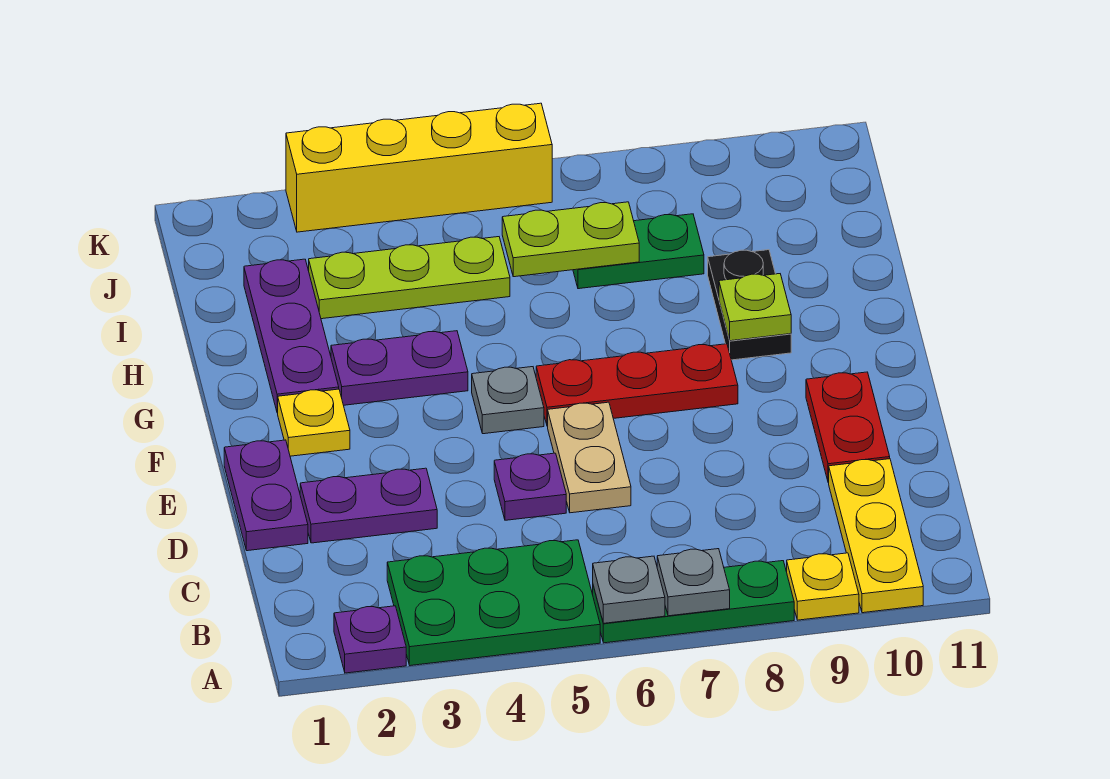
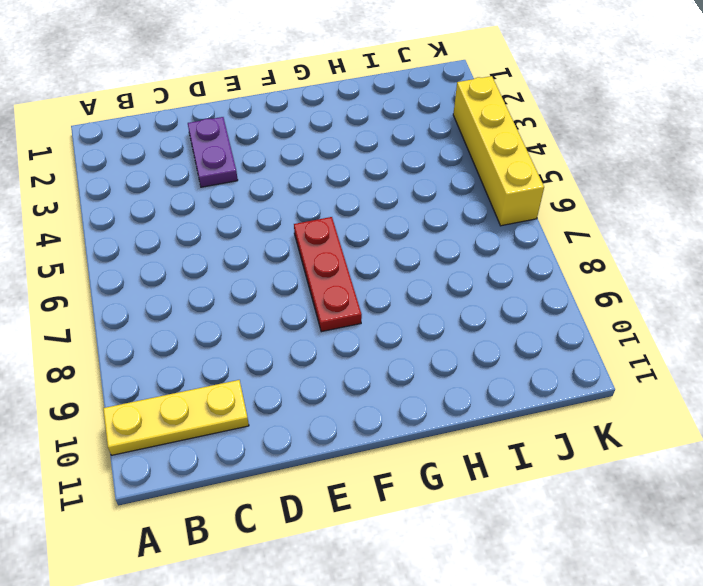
none -> purple 1x1 plate [334,606,406,673]
none -> green 2x3 plate [387,540,600,666]
none -> green 1x3 plate [593,561,794,643]

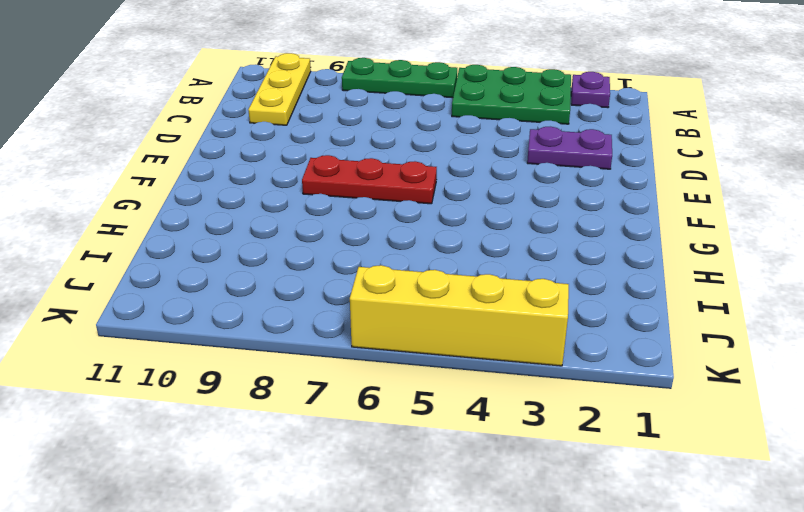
none -> yellow 1x1 plate [787,553,859,620]
none -> purple 1x2 plate [224,440,308,551]
none -> purple 1x1 plate [494,453,566,520]

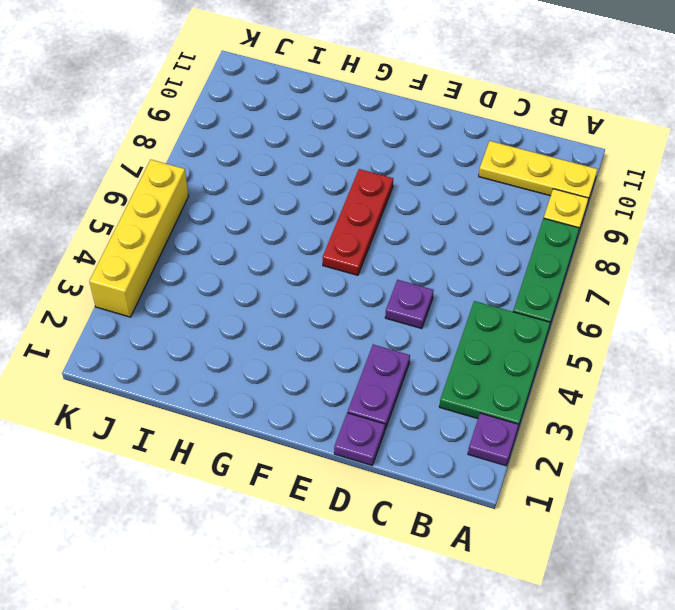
purple 1x1 plate [334,413,385,465] -> purple 1x2 plate [224,440,308,551]
none -> tan 1x2 plate [548,402,631,513]
none -> red 1x2 plate [806,372,890,483]
none -> yellow 1x1 plate [278,389,350,456]

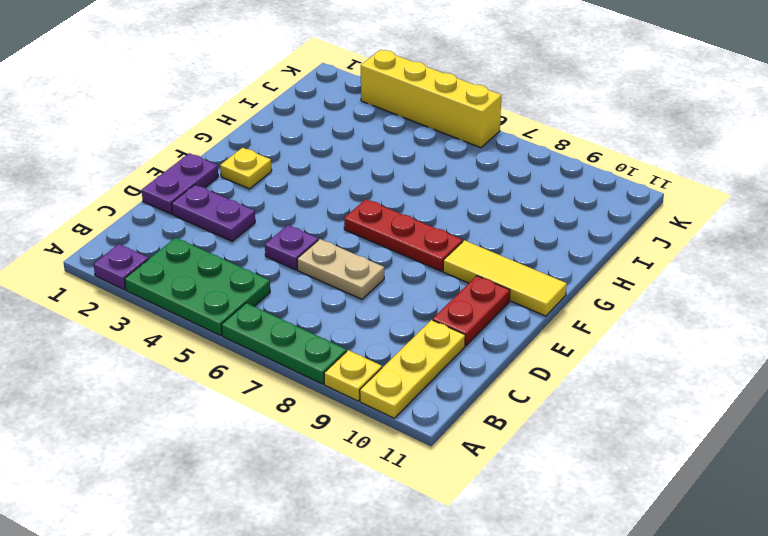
tan 1x2 plate [297,239,384,299] -> tan 1x2 plate turned to [548,402,631,513]
yellow 1x3 tile [443,240,567,316] -> none
none -> grey 1x1 plate [472,367,544,434]
none -> purple 1x3 plate [244,259,339,413]
none -> purple 1x2 plate [331,331,468,405]

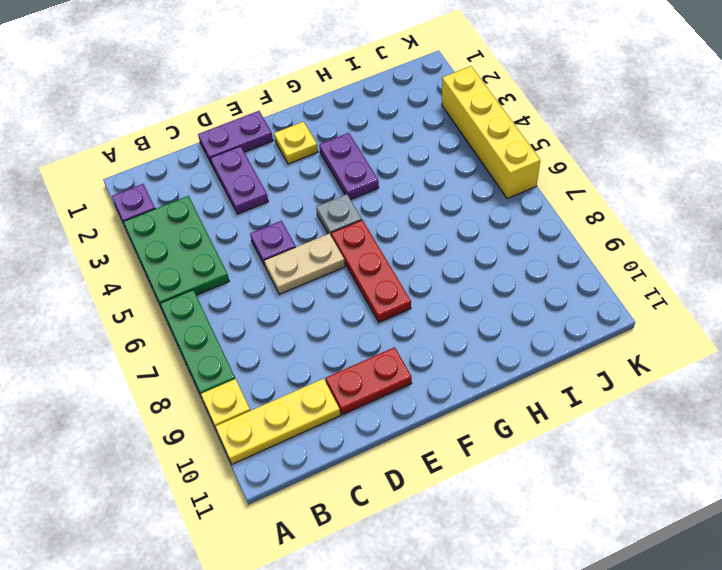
none -> purple 1x3 plate [244,259,339,413]
none -> black 1x2 plate [708,250,791,360]
none -> lime 1x3 plate [309,237,510,319]

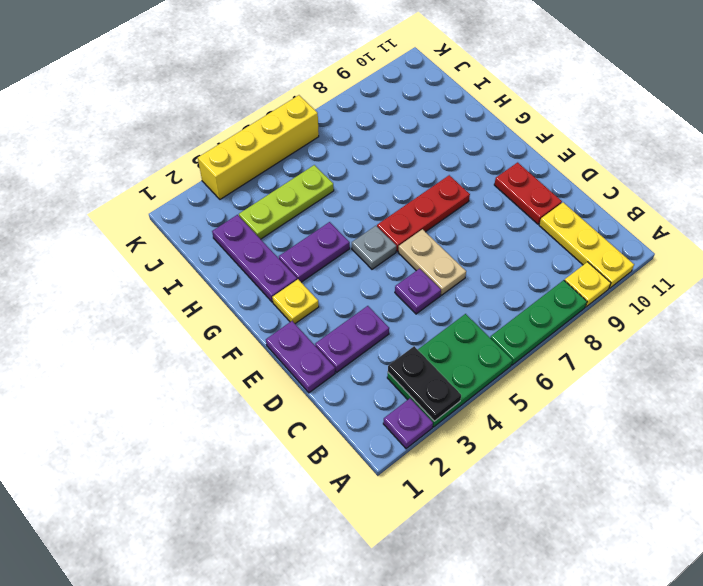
black 1x2 plate [388,346,461,421] -> black 1x2 plate moved to [708,250,791,360]
none -> green 1x2 plate [573,214,704,289]
none -> grey 1x1 plate [593,556,665,623]
none -> grey 1x1 plate [657,549,730,616]

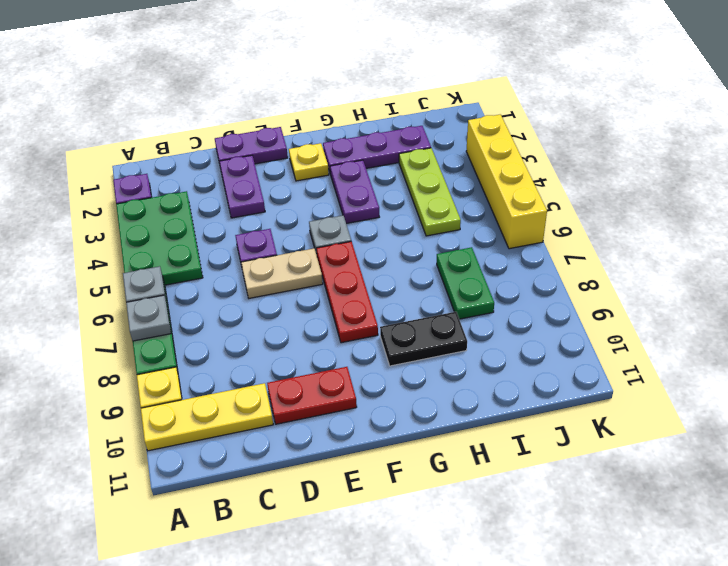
none -> lime 1x1 plate [719,274,791,341]
none -> lime 1x2 plate [502,202,639,277]

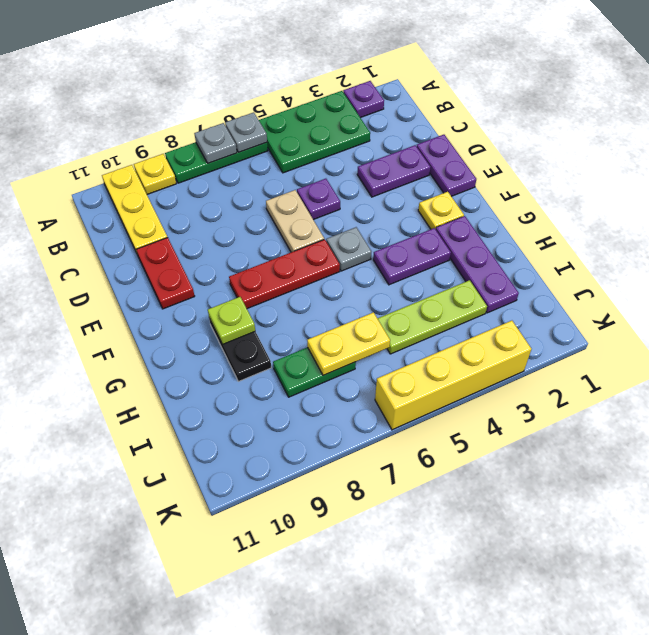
yellow 1x2 plate [307,312,390,375] -> lime 1x2 plate [502,202,639,277]

